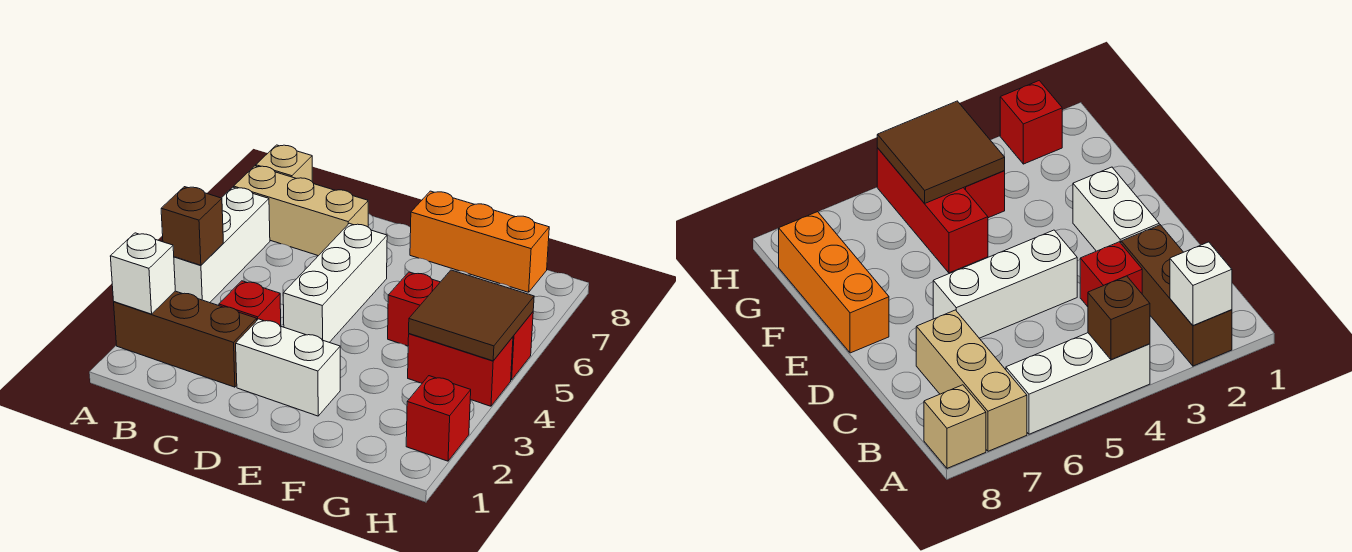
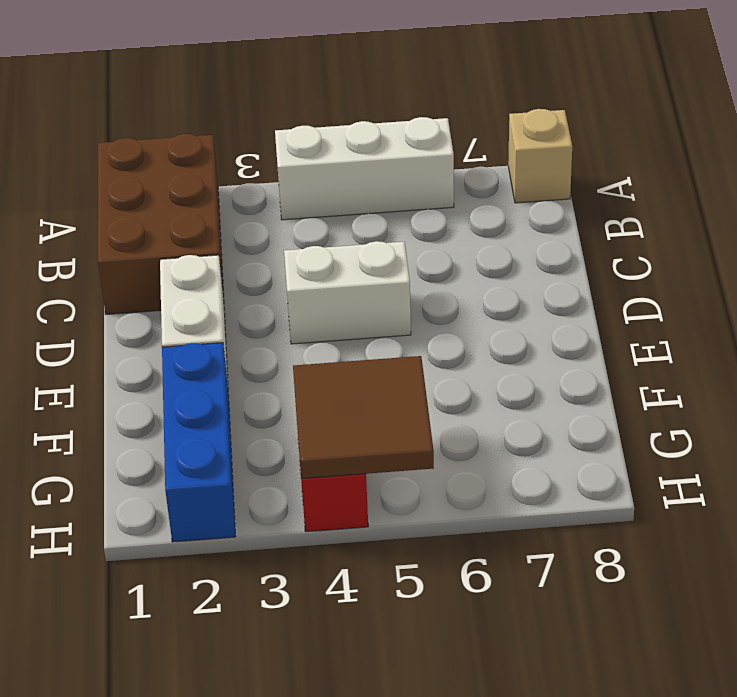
brown 2x3 brick [98,134,224,314] -> brown 1x3 brick [114,291,257,387]
white 1x2 brick [284,241,411,344] -> white 1x3 brick [283,223,387,342]
blue 1x3 brick [162,343,236,542] -> red 1x1 brick [406,376,471,461]
none -> tan 1x3 brick [234,166,368,256]
none -> red 1x1 brick [219,281,281,326]
none -> orange 1x3 brick [410,191,549,292]

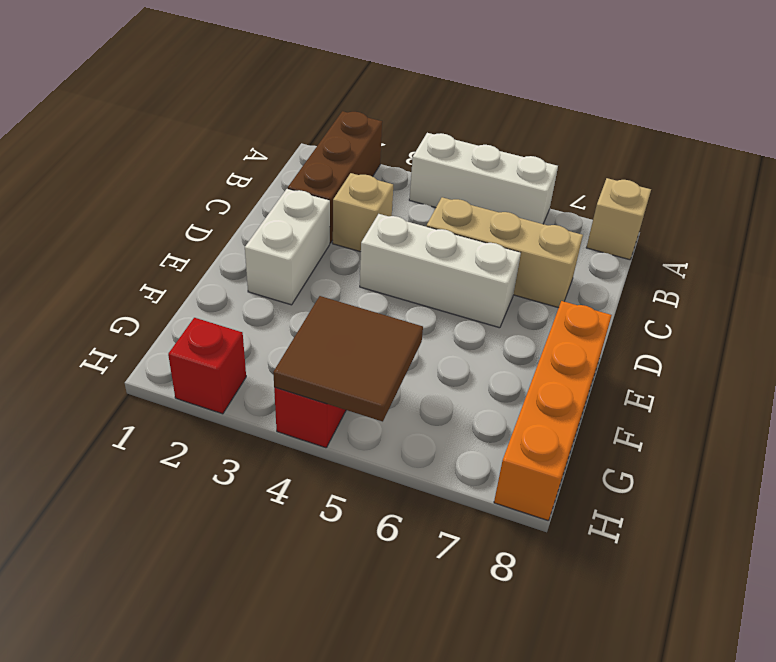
tan 1x1 brick [333,173,393,252] -> red 1x1 brick [219,281,281,326]
tan 1x3 brick [426,197,583,308] -> tan 1x3 brick turned to [234,166,368,256]
orange 1x4 brick [494,301,612,521] -> orange 1x3 brick [410,191,549,292]
none -> red 1x3 brick [388,272,533,380]
none -> white 1x1 brick [110,233,175,314]
none -> brown 1x1 brick [161,187,223,265]

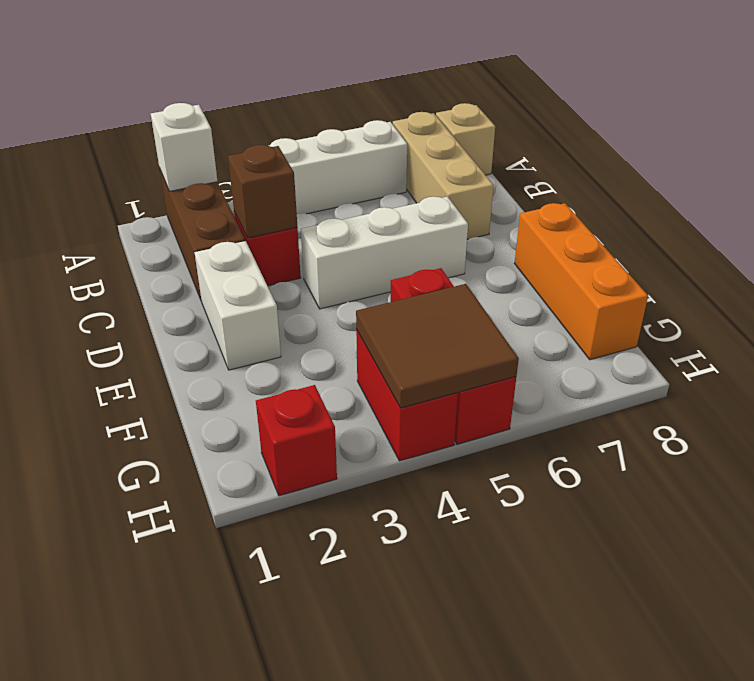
brown 1x1 brick [228,145,297,238] -> brown 1x1 brick moved to [161,187,223,265]

